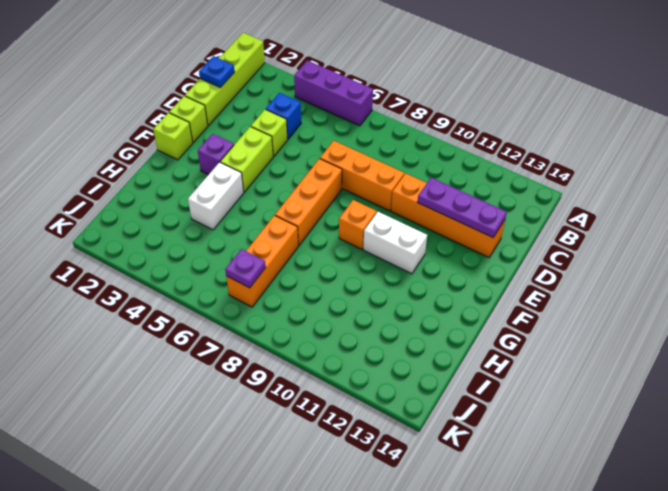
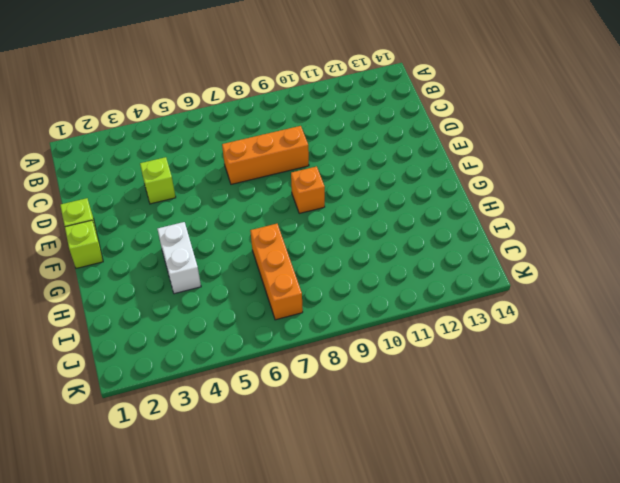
none -> lime 1x4 brick [185,33,265,126]
none -> purple 1x3 brick [294,60,373,126]
none -> blue 1x1 brick [266,93,301,139]

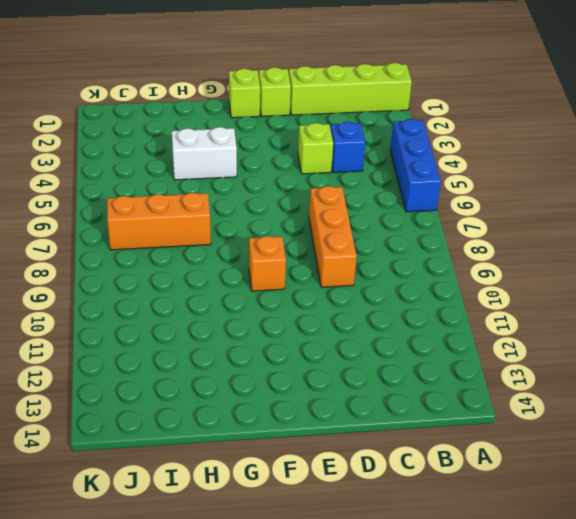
blue 1x3 brick [390,119,441,212] -> purple 1x3 brick [294,60,373,126]
none -> orange 1x4 brick [391,173,505,257]
none -> lime 1x2 brick [220,127,273,192]
none -> orange 1x3 brick [275,159,342,245]

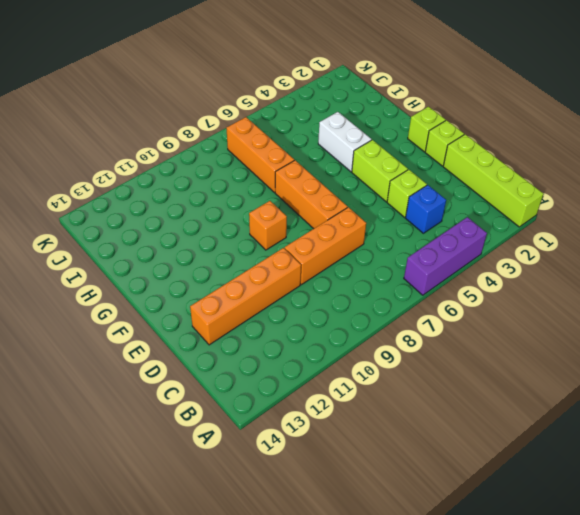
none -> purple 1x1 brick [198,134,234,175]
none -> white 1x2 brick [363,212,427,274]
none -> blue 1x1 plate [199,56,235,88]

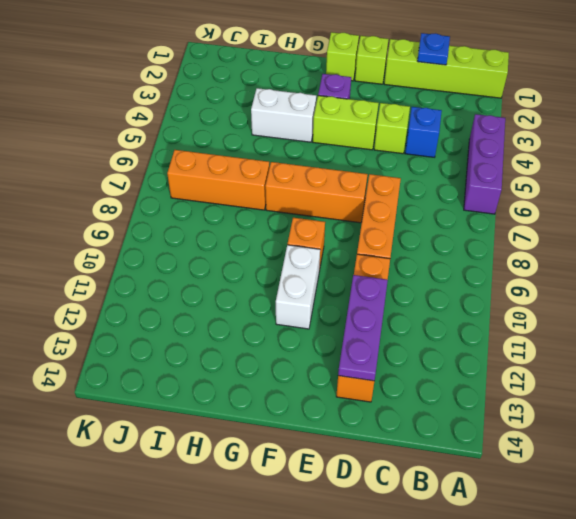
none -> purple 1x1 plate [225,249,266,288]

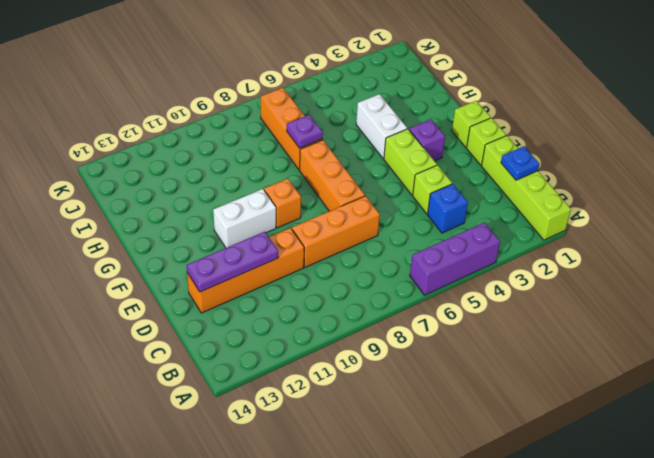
purple 1x1 plate [287,115,323,148] -> purple 1x1 plate moved to [225,249,266,288]

